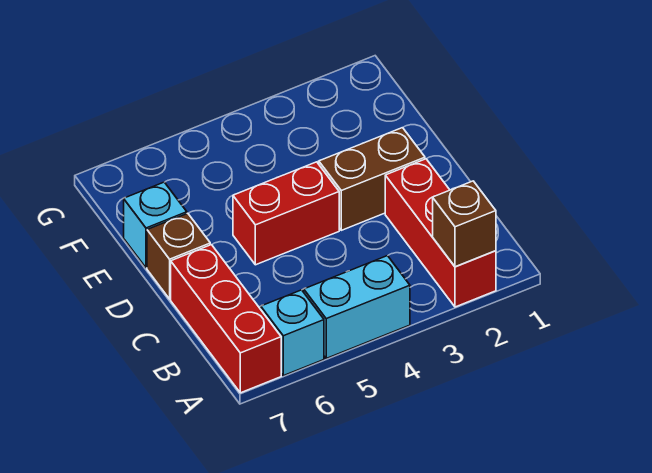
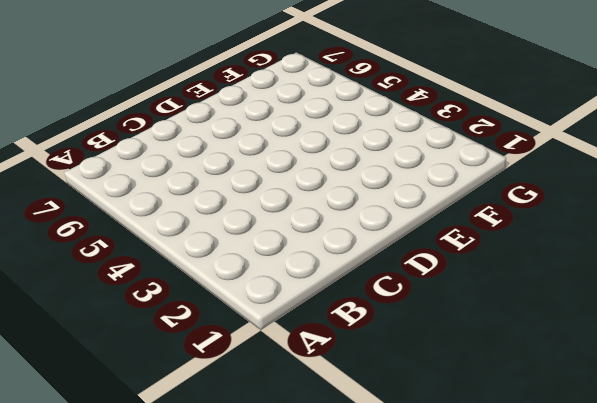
none -> red 1x3 brick [385,159,496,307]
none -> cyan 1x2 brick [304,256,410,358]

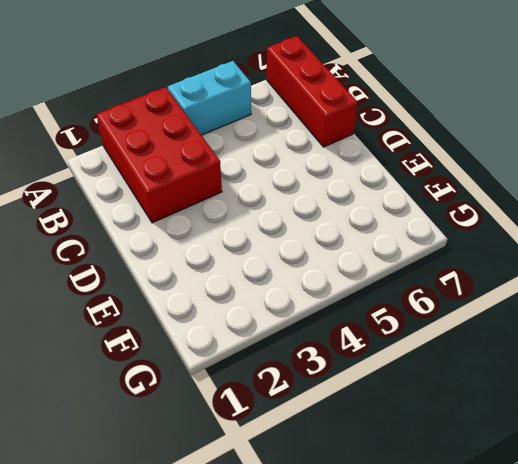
red 2x3 brick [96,87,222,223] -> red 1x3 brick [385,159,496,307]
none -> cyan 1x1 brick [261,290,324,376]
none -> brown 1x2 brick [319,128,425,230]

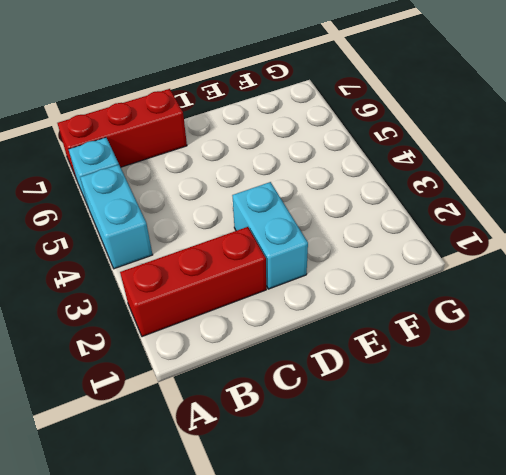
cyan 1x2 brick [232,182,308,289] -> brown 1x2 brick [319,128,425,230]
none -> red 1x2 brick [233,162,339,265]
none -> brown 1x1 brick [147,213,210,299]

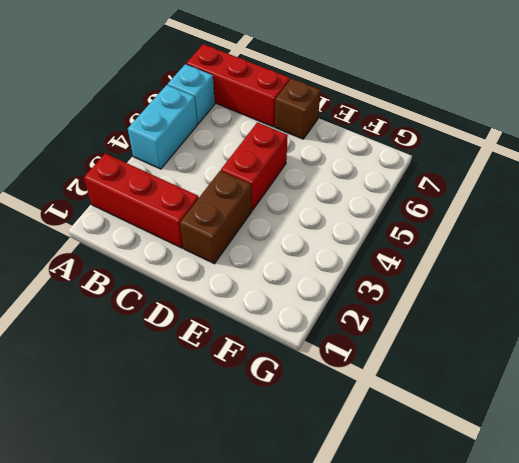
none -> cyan 1x1 brick [124,182,187,268]
none -> brown 1x1 brick [433,181,496,267]

